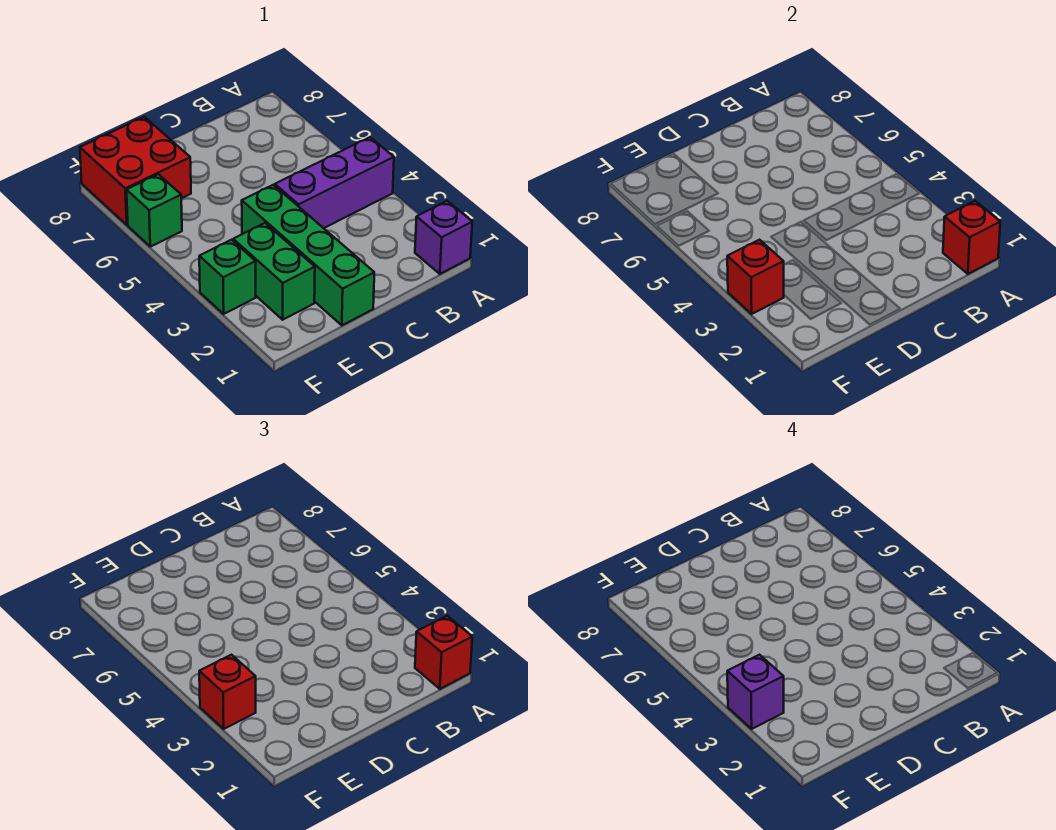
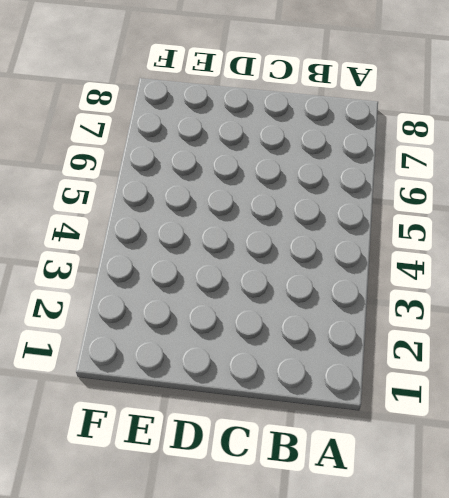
none -> purple 1x1 brick [415,201,472,274]
none -> purple 1x3 brick [275,137,394,228]
none -> green 1x4 brick [242,185,374,325]

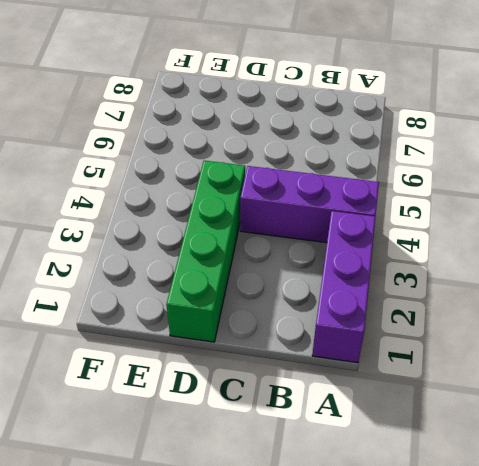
purple 1x3 brick [312,211,376,363] -> purple 1x1 brick [415,201,472,274]
none -> green 1x2 brick [233,223,315,320]
none -> red 2x2 brick [80,117,191,225]
none -> green 1x1 brick [199,240,256,314]

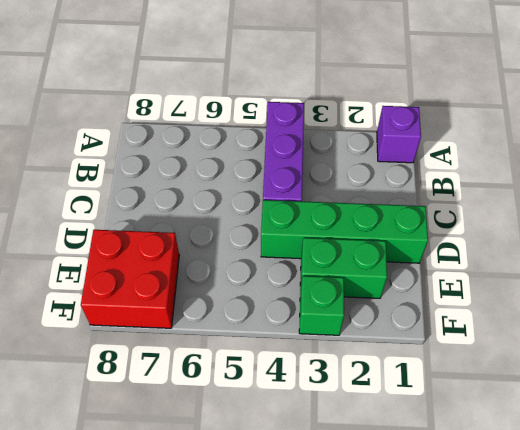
none -> green 1x1 brick [126,174,182,247]
none -> red 1x1 brick [943,201,1000,274]
none -> red 1x1 brick [727,240,784,314]

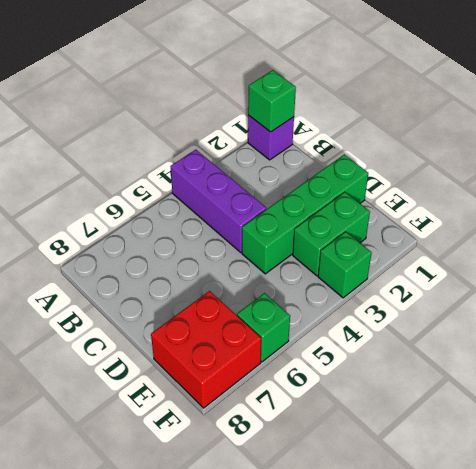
green 1x1 brick [248,70,296,132] -> red 1x1 brick [943,201,1000,274]
none -> red 1x1 brick [727,240,784,314]
none -> red 1x1 brick [415,616,472,689]
none -> red 1x1 brick [199,655,256,729]

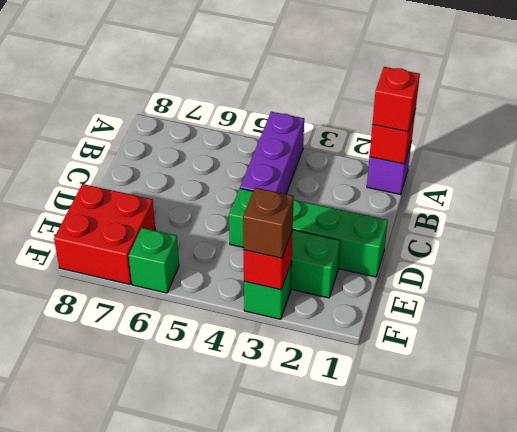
brown 1x1 brick [243,188,294,258] -> red 1x1 brick [199,655,256,729]
none -> purple 1x1 brick [727,655,784,729]

